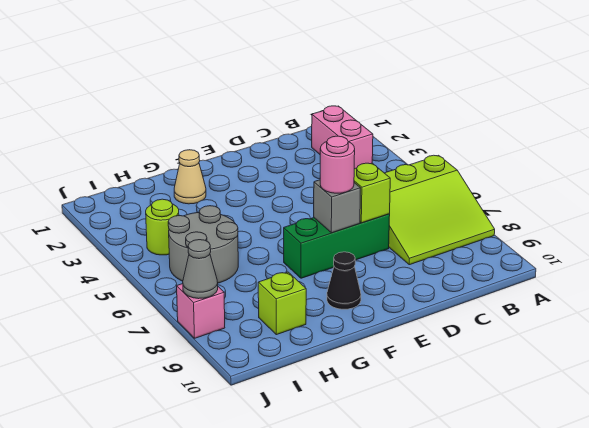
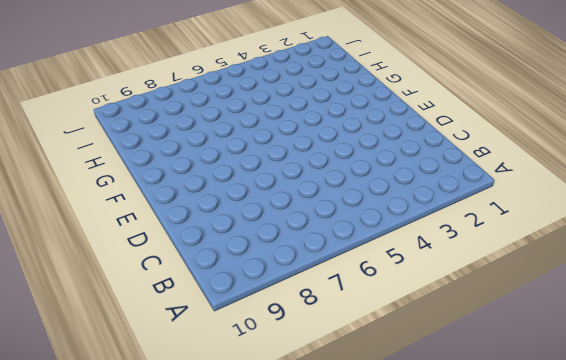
none -> lime 3x3 slope [385,155,495,265]
none -> pink 1x2 brick [312,106,373,169]
none -> green 1x3 brick [284,214,390,278]

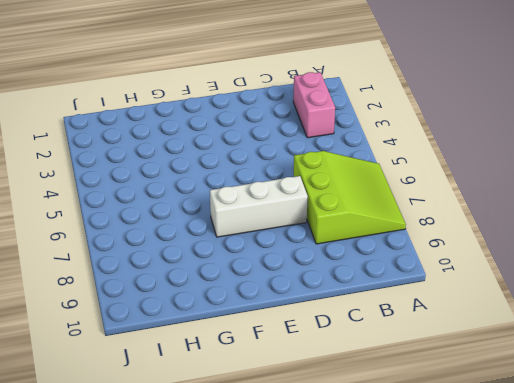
lime 3x3 slope [293,151,406,244] -> lime 3x3 slope turned to [385,155,495,265]
white 1x3 brick [210,176,308,237] -> green 1x3 brick [284,214,390,278]
none -> black 1x1 cone [327,252,361,309]
none -> tan 1x1 cone [174,150,206,204]
none -> grey 2x2 round brick [168,206,238,283]

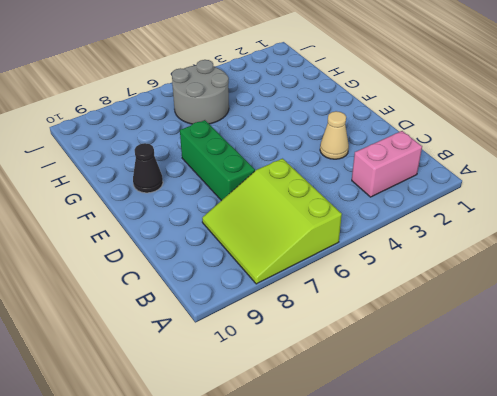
tan 1x1 cone [320,111,349,159] -> tan 1x1 cone moved to [174,150,206,204]
none -> lime 1x1 brick [258,272,306,335]
none -> lime 1x1 round brick [146,199,179,255]
none -> pink 1x1 brick [177,284,225,338]

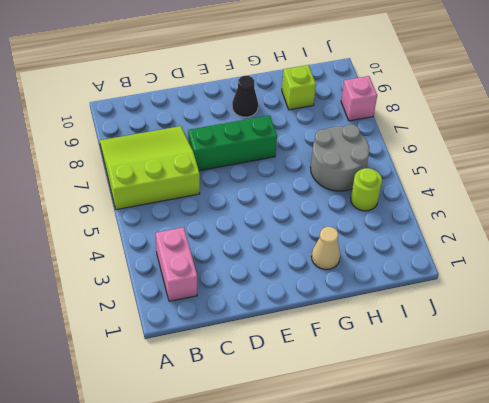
none -> lime 1x1 brick [354,163,390,223]
none -> grey 1x1 brick [314,180,361,233]
none -> grey 1x1 cone [183,240,218,299]

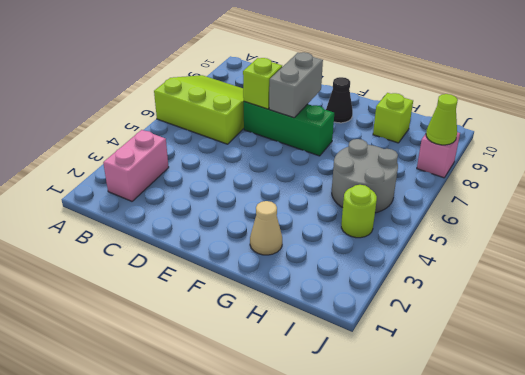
grey 1x2 brick [269,52,323,118] -> grey 1x1 brick [314,180,361,233]
lime 1x1 cone [426,94,458,145] -> grey 1x1 cone [183,240,218,299]
none -> pink 1x1 round brick [320,136,355,193]

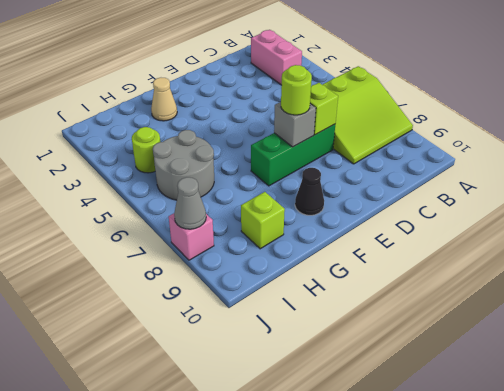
lime 1x1 round brick [281,65,312,115] -> pink 1x1 round brick [320,136,355,193]

